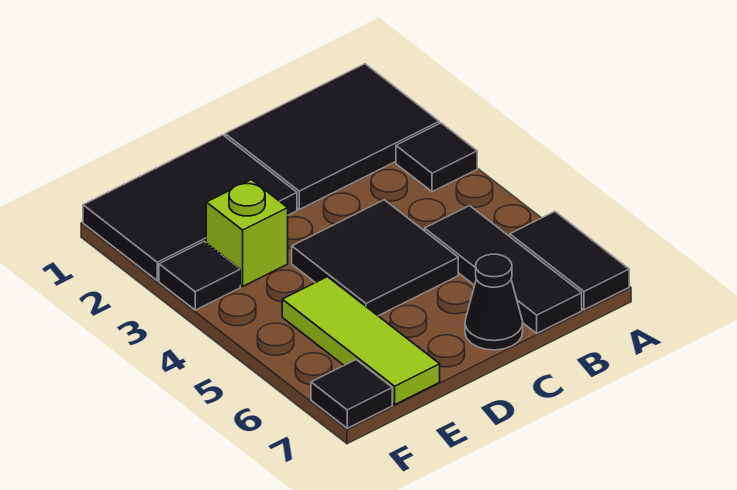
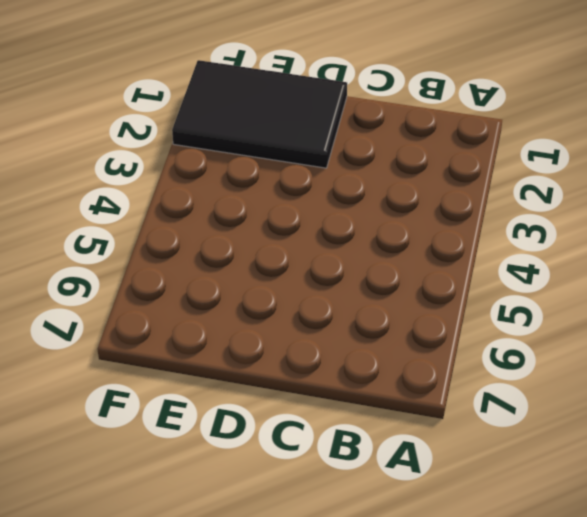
none -> black 2x3 tile [225,64,439,209]
none -> black 1x1 tile [396,123,477,192]

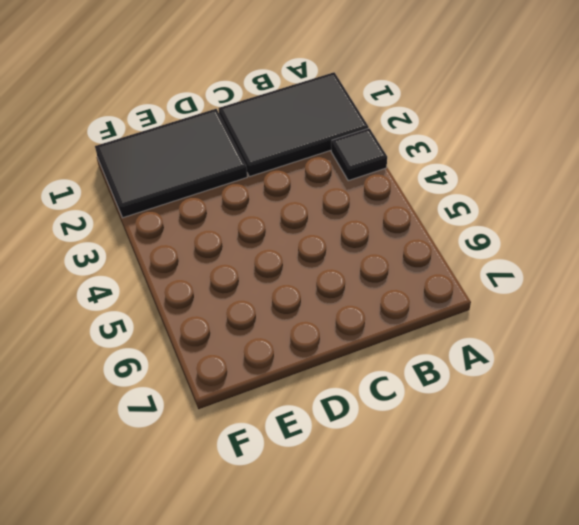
none -> black 1x2 tile [510,212,629,310]
none -> black 1x3 tile [425,206,582,333]

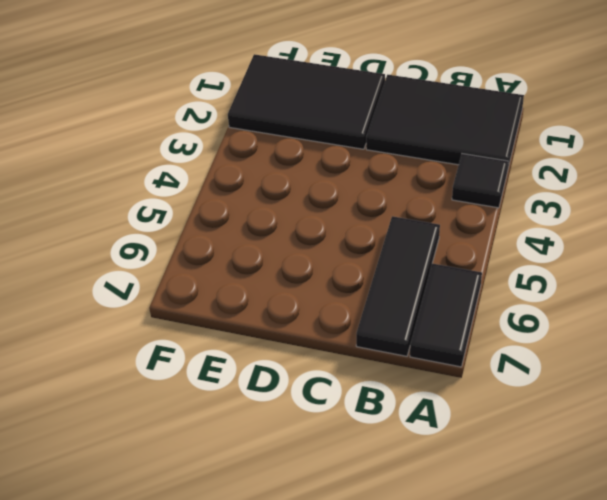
none -> black 2x2 tile [292,200,458,316]
none -> black 1x1 cone [465,254,523,350]

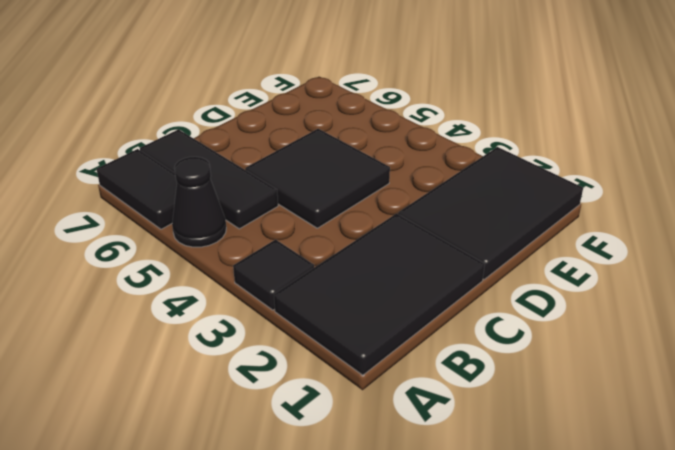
black 1x1 cone [172,157,226,247] -> black 1x1 cone moved to [465,254,523,350]
none -> lime 1x1 brick [206,180,288,286]
none -> lime 1x3 tile [282,277,440,404]

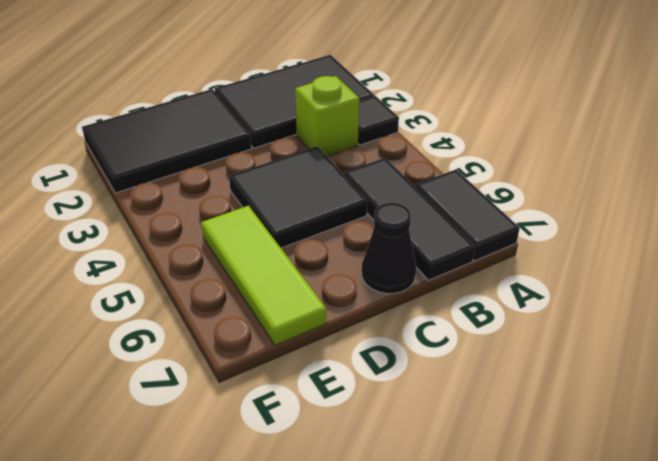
lime 1x1 brick [295,76,359,156] -> lime 1x1 brick moved to [206,180,288,286]
none -> black 1x1 tile [159,241,240,310]
none -> black 1x1 tile [311,360,392,428]

